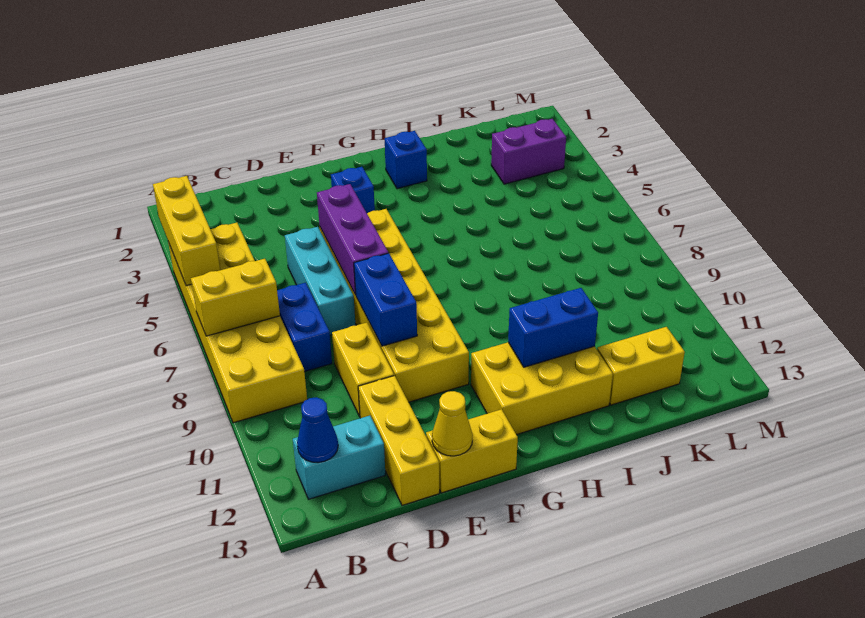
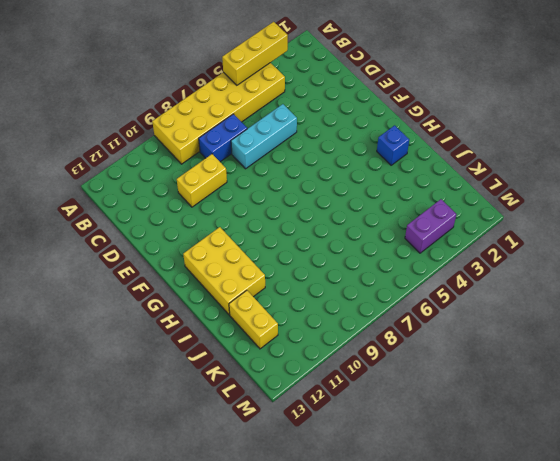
purple 1x2 brick [405,199,456,253] -> purple 1x2 brick turned to [491,119,566,184]
none -> cyan 1x2 brick [293,416,385,499]
none -> yellow 1x3 brick [358,376,439,505]
none -> yellow 2x6 brick [320,209,469,402]

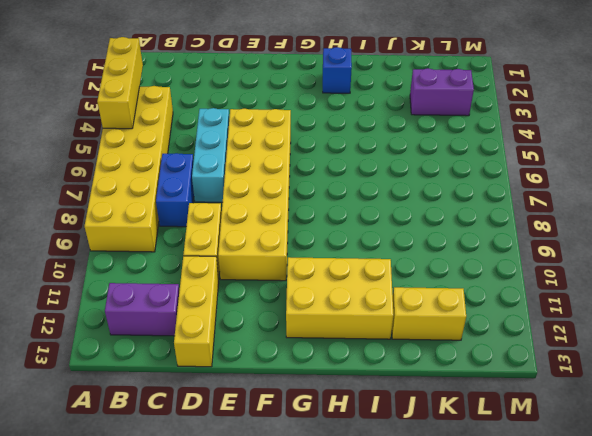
purple 1x2 brick [105,283,179,336] -> cyan 1x2 brick [293,416,385,499]
none -> yellow 1x2 brick [426,409,518,493]
none -> blue 1x1 brick [331,167,375,213]
none -> yellow 1x2 brick [191,259,280,336]

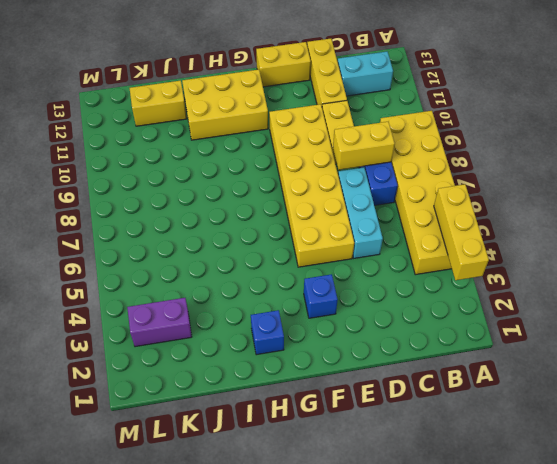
yellow 1x2 brick [333,122,395,170] -> yellow 1x2 brick moved to [191,259,280,336]
none -> blue 1x1 cone [297,397,338,462]
none -> purple 1x3 brick [317,184,388,295]
none -> blue 1x2 brick [354,253,417,346]

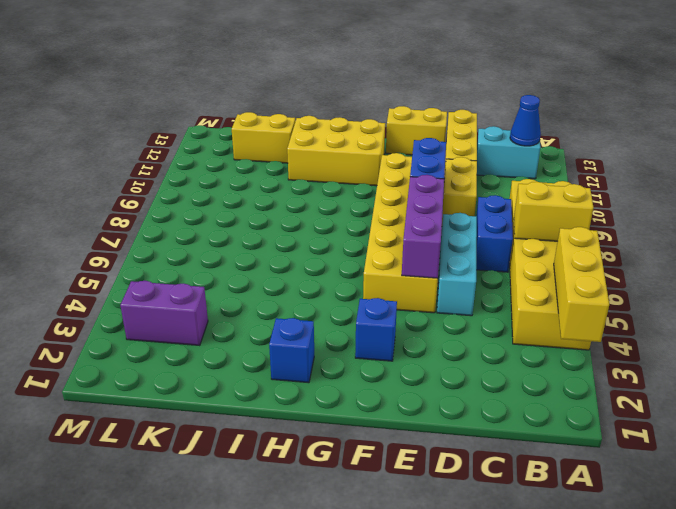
none -> yellow 1x1 cone [432,391,473,456]
none -> blue 1x2 brick [508,288,598,367]

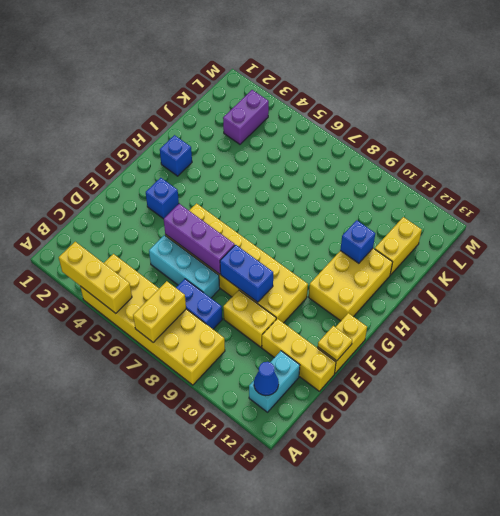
yellow 1x1 plate [318,326,352,361] -> yellow 1x1 cone [432,391,473,456]
blue 1x1 brick [340,220,375,263] -> blue 1x2 brick [508,288,598,367]

